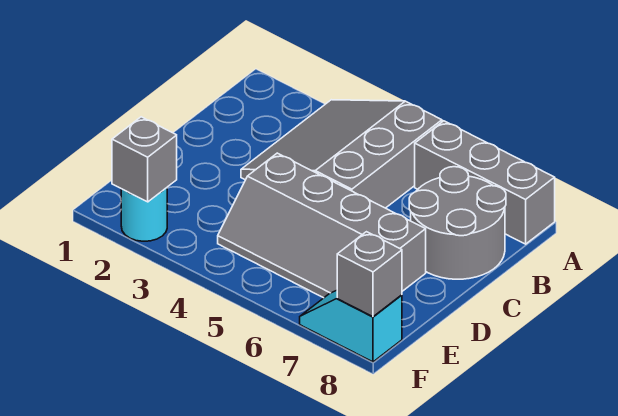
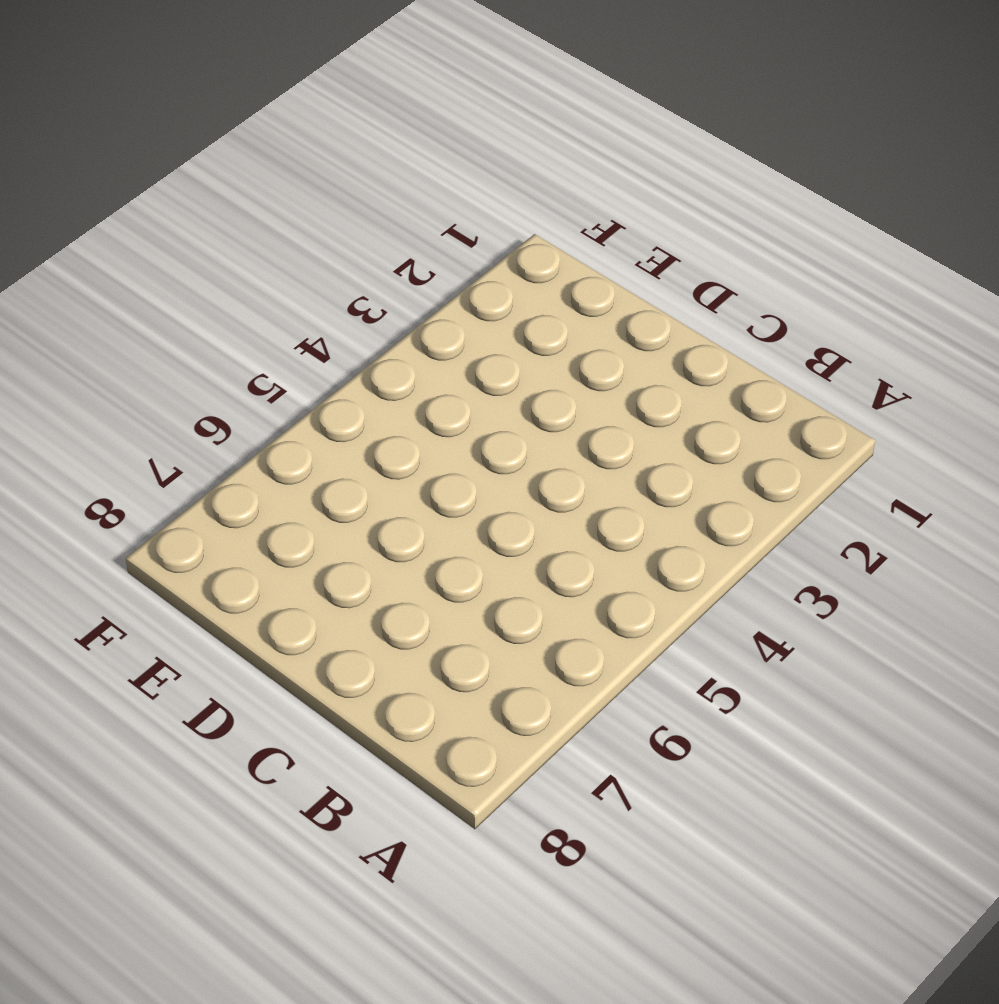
none -> grey 3x3 slope [241,100,442,208]
none -> grey 1x3 brick [415,121,555,244]

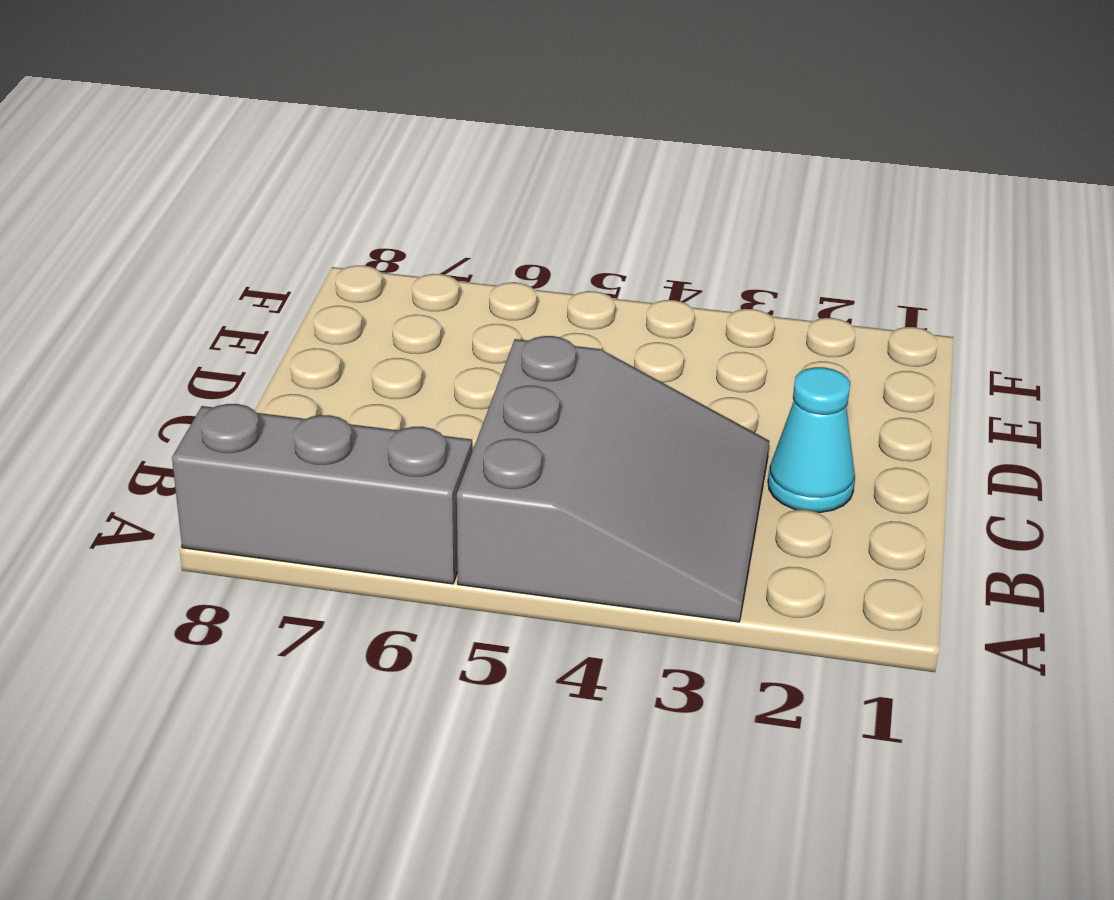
cyan 1x1 cone [768,367,855,512] -> none
none -> grey 2x2 round brick [409,167,506,279]
none -> grey 2x4 slope [218,153,426,298]

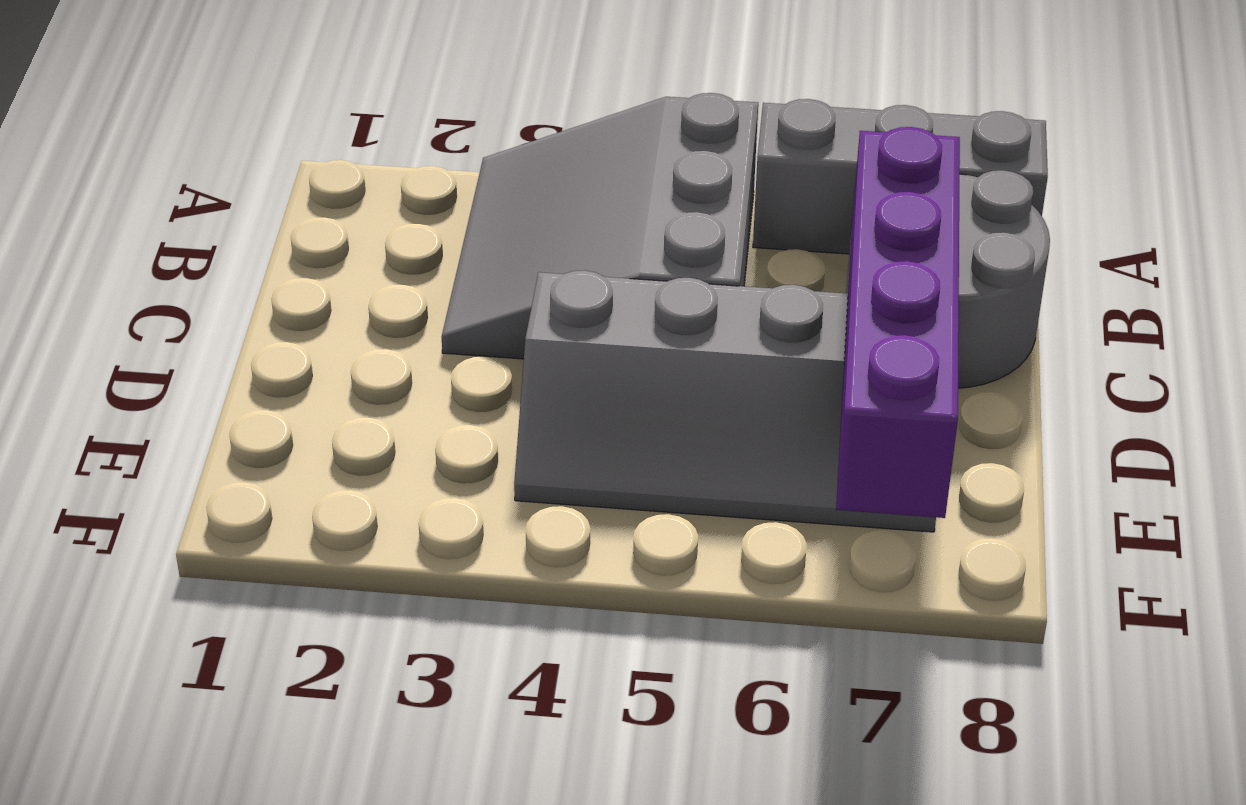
purple 1x4 brick [836,127,960,518] -> none
none -> cyan 1x1 round brick [121,188,167,241]
none -> cyan 1x2 slope [300,290,402,362]

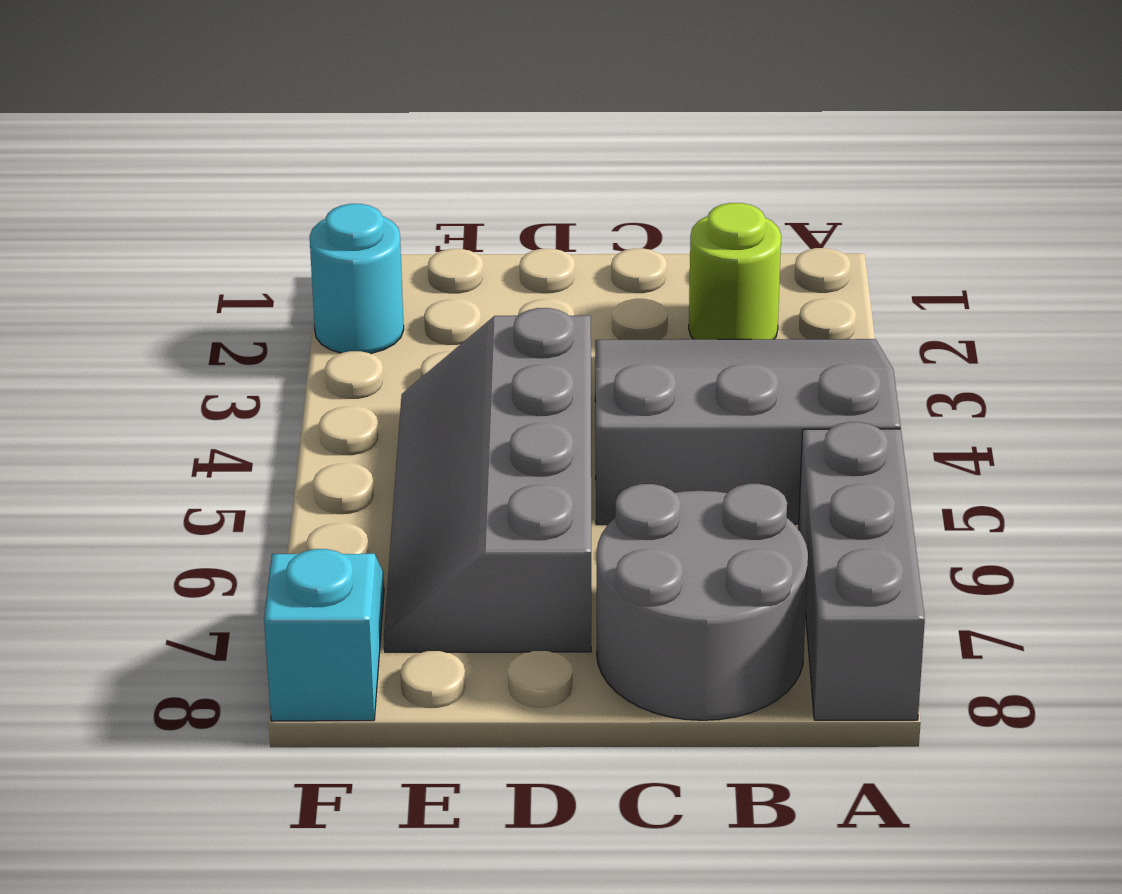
lime 1x1 round brick [689,203,781,339] -> none
none -> grey 1x1 brick [112,117,177,202]
none -> grey 1x1 brick [337,232,402,317]

